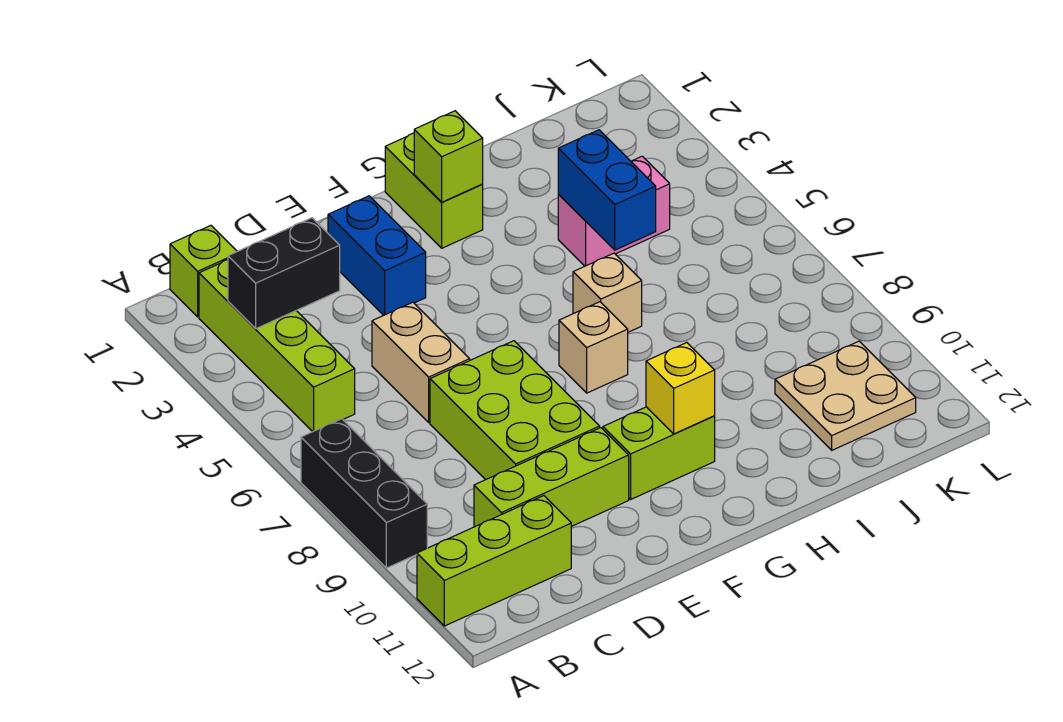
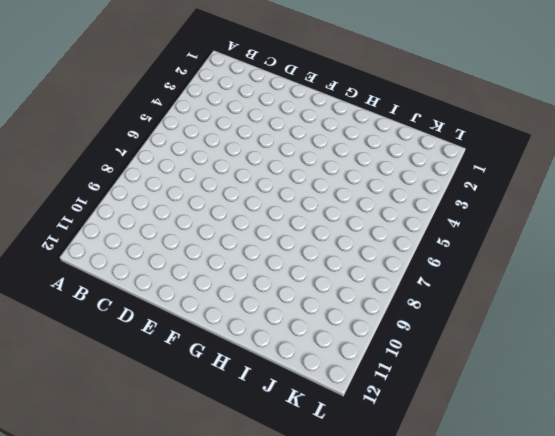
none -> black 1x3 brick [301,419,427,568]
none -> lime 1x3 brick [417,496,571,626]
none -> lime 1x1 brick [170,226,237,317]

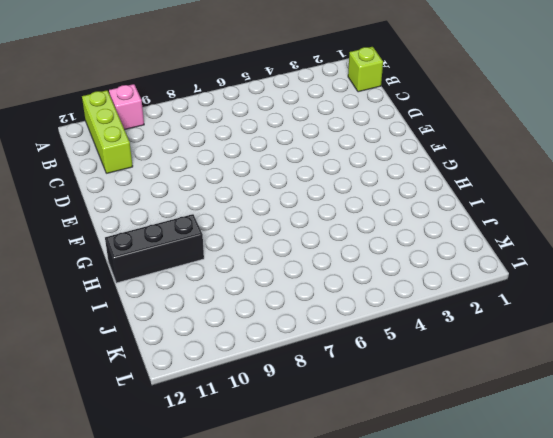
pink 1x1 brick [109,84,144,130] -> none
black 1x3 brick [105,214,204,283] -> black 1x3 brick moved to [301,419,427,568]
none -> lime 1x4 brick [199,260,355,432]
none -> lime 1x3 brick [474,428,629,527]
none -> tan 1x2 brick [372,302,470,422]

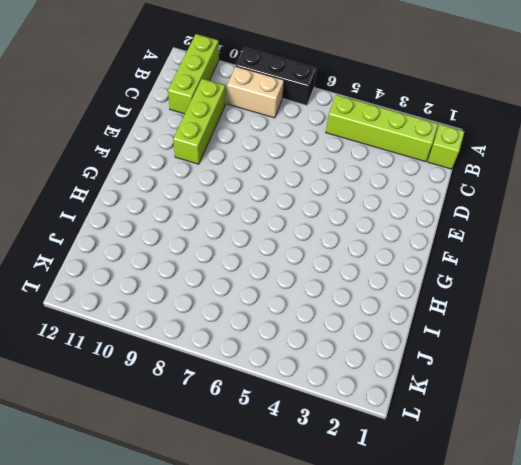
tan 1x2 brick [227,67,284,118] -> tan 1x2 brick moved to [372,302,470,422]
none -> lime 2x3 brick [430,341,600,480]
none -> blue 1x2 brick [328,196,426,315]
none -> lime 1x2 brick [603,407,715,499]

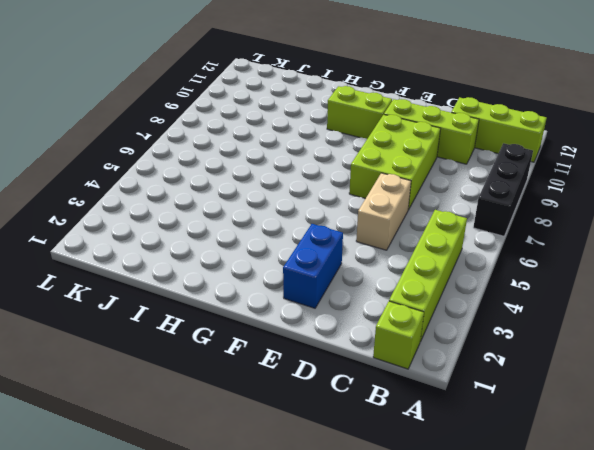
none -> lime 1x2 brick [385,133,483,248]
none -> tan 1x1 brick [559,302,628,393]
none -> tan 1x1 brick [573,253,642,332]

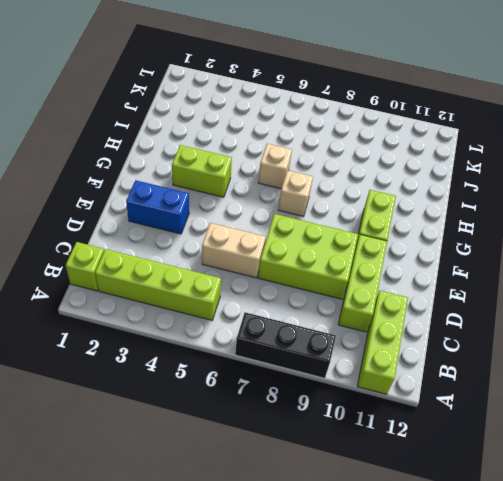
lime 1x2 brick [172,145,232,197] -> lime 1x2 brick moved to [385,133,483,248]
none -> pink 1x2 brick [558,156,670,266]
none -> tan 2x2 plate [775,341,916,450]
none -> black 1x2 brick [228,218,340,329]

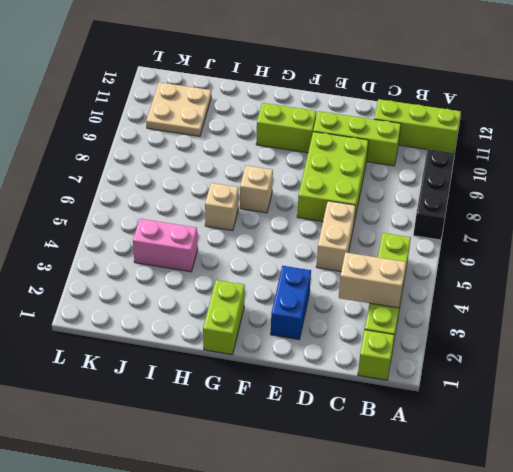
tan 1x2 brick [339,252,406,308] -> black 1x2 brick [228,218,340,329]
none -> lime 1x1 brick [414,111,483,202]
none -> yellow 1x1 brick [646,343,715,434]
none -> blue 1x2 brick [558,130,656,250]

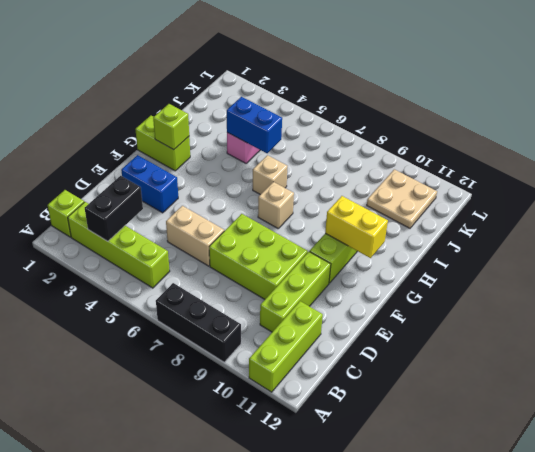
yellow 1x2 brick [325,196,388,258] -> yellow 1x1 brick [646,343,715,434]

